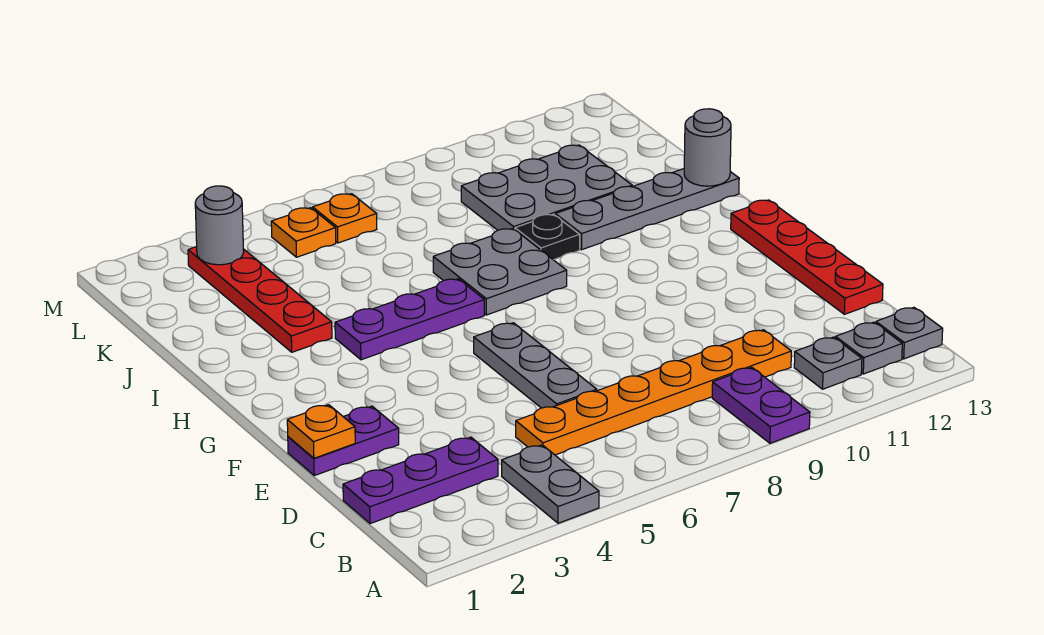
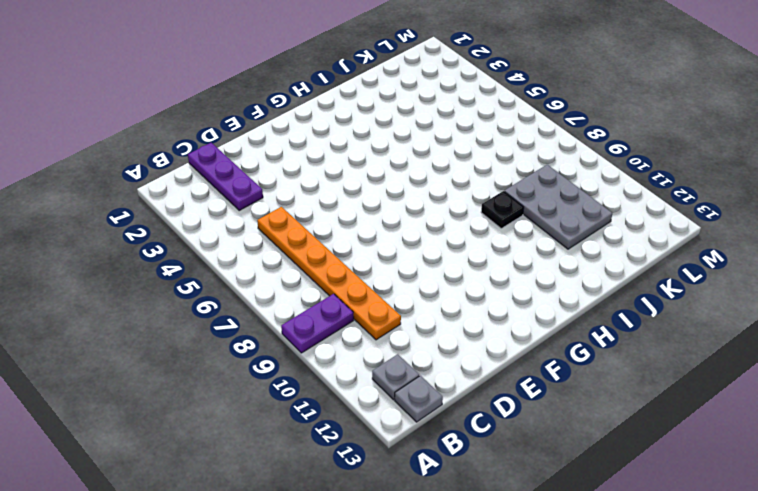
none -> grey 1x2 plate [502,445,599,523]
none -> grey 1x1 plate [794,337,862,389]
none -> grey 1x3 plate [474,323,597,408]

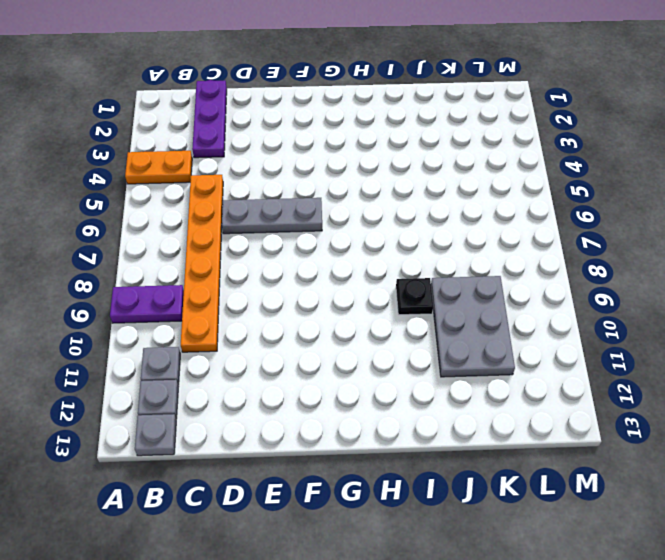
orange 1x2 plate [125,151,192,184] -> grey 1x2 plate [502,445,599,523]
none -> red 1x4 plate [731,200,883,314]
none -> purple 1x2 plate [288,406,399,476]
none -> purple 1x3 plate [335,279,484,360]

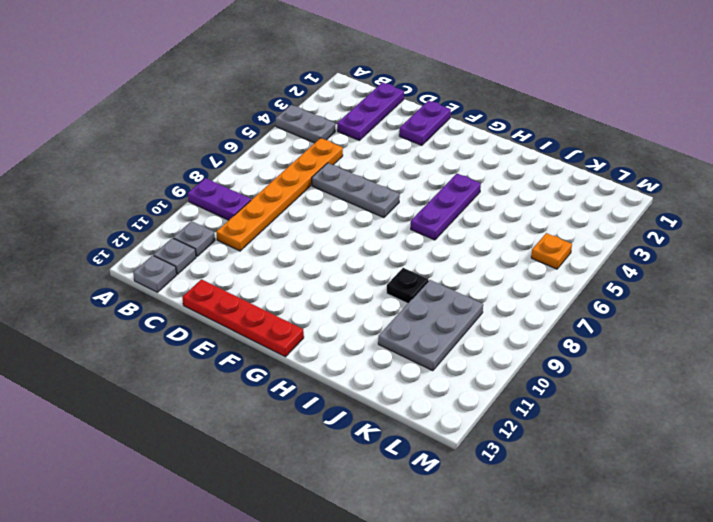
none -> grey 2x2 plate [433,229,567,315]
none -> red 1x4 plate [188,247,332,352]
none -> grey 1x4 plate [555,169,739,250]

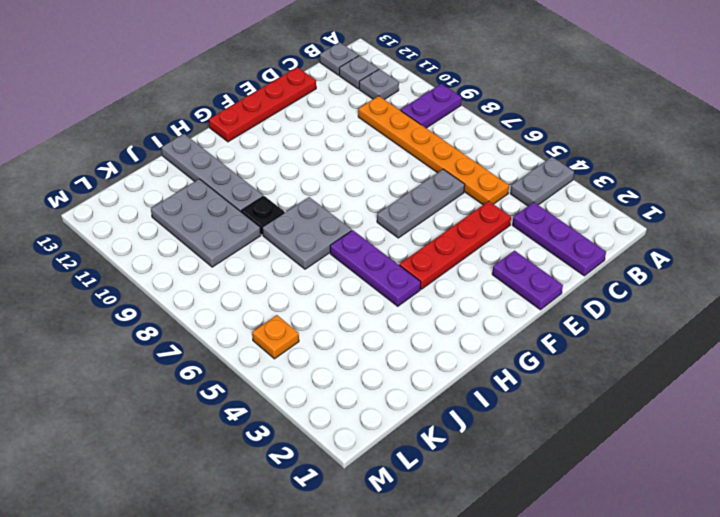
red 1x4 plate [399,201,511,289] -> red 1x4 plate moved to [188,247,332,352]
none -> orange 1x1 plate [313,194,377,243]
none -> orange 1x1 plate [287,405,355,458]
none -> grey 1x1 round brick [684,109,731,186]

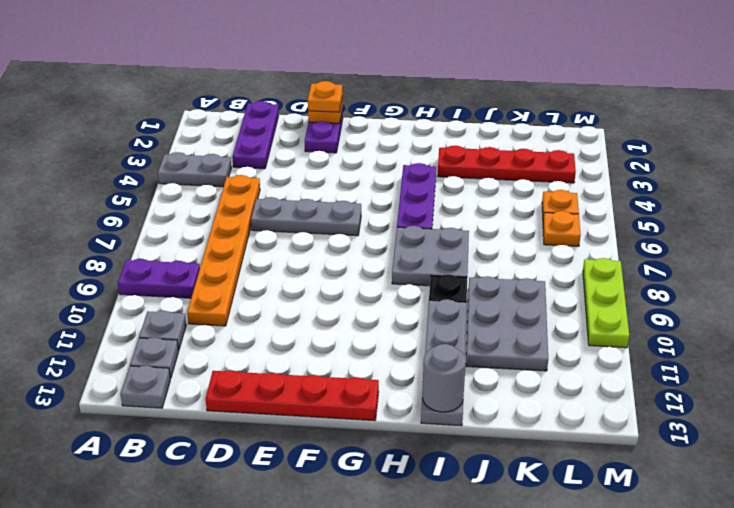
orange 1x1 plate [308,81,343,112] -> none
lime 1x3 plate [583,258,629,348] -> none
none -> grey 1x1 round brick [195,186,244,265]

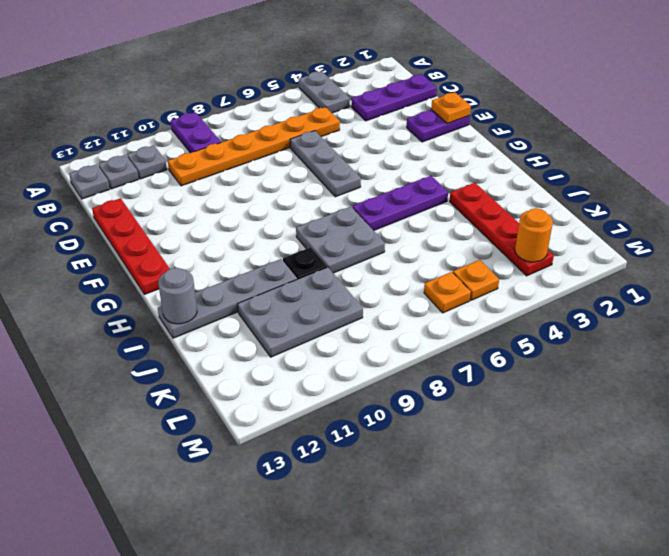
orange 1x1 round brick [515,208,553,262] -> grey 1x1 round brick [195,186,244,265]

